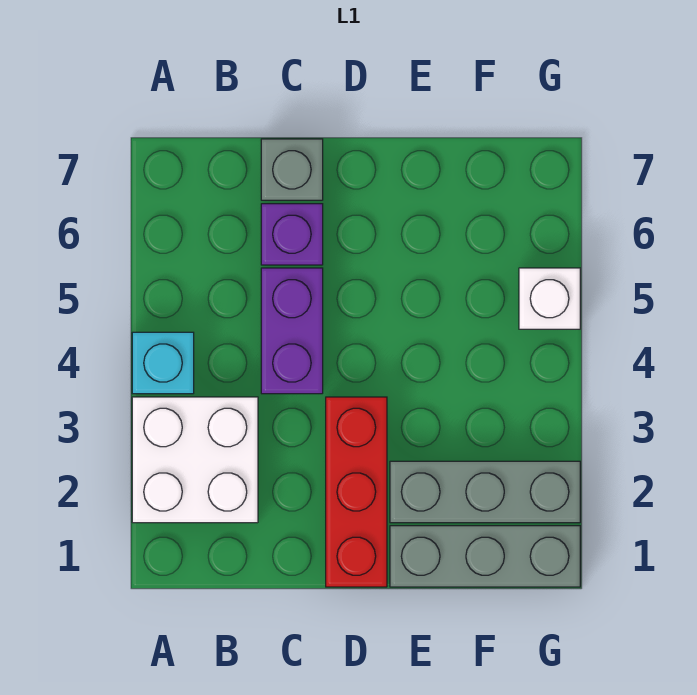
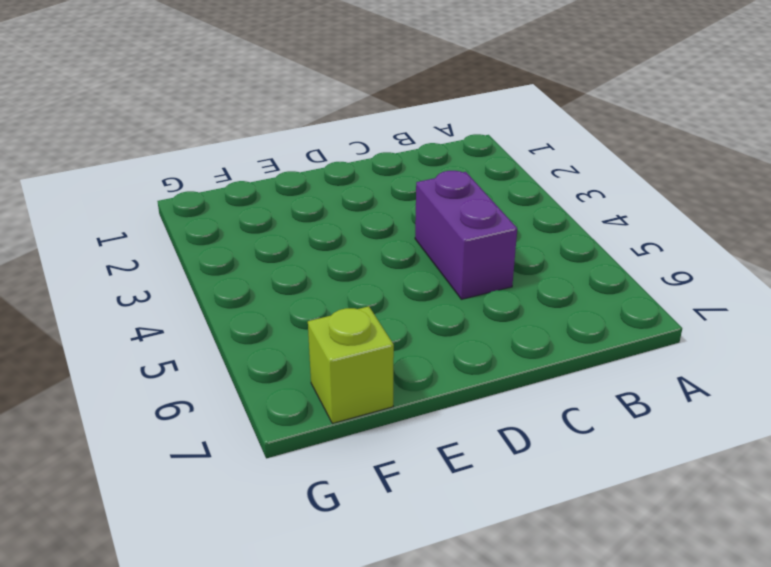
lime 1x1 brick [308,306,394,424] -> none
none -> white 2x2 brick [132,397,258,523]
none -> cyan 1x1 brick [132,332,194,394]

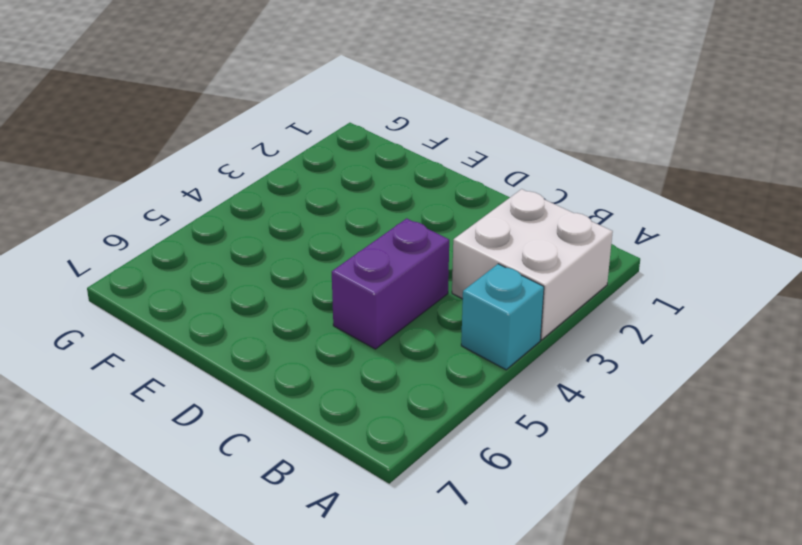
none -> purple 1x1 brick [261,204,323,265]
none -> grey 1x1 brick [261,139,323,200]

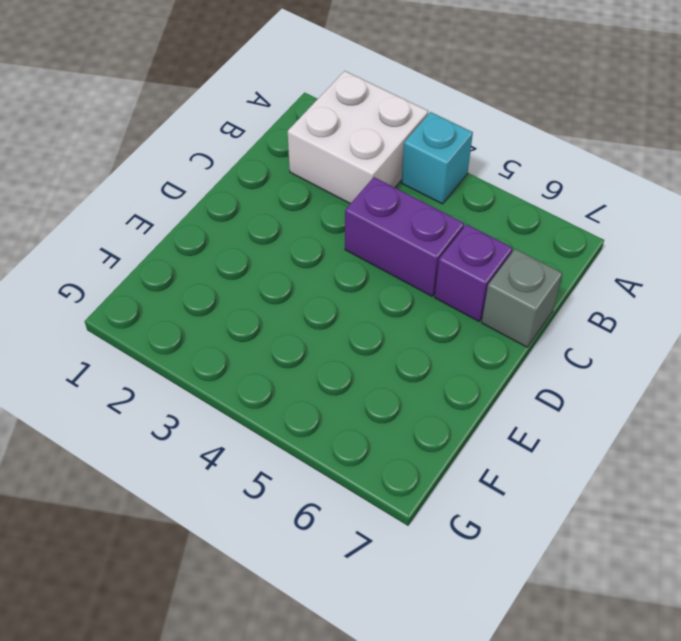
none -> red 1x3 brick [326,397,387,587]
none -> grey 1x3 brick [390,526,580,587]

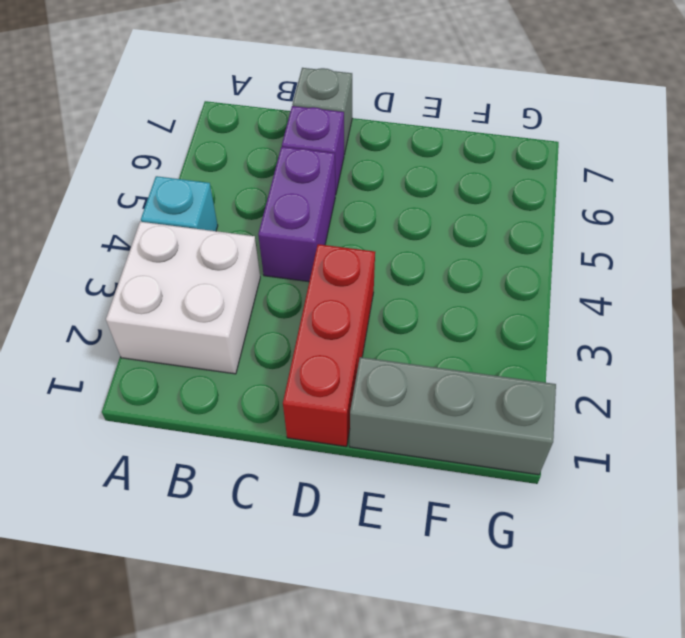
none -> grey 1x3 brick [390,461,580,523]
none -> white 1x1 brick [519,268,580,329]

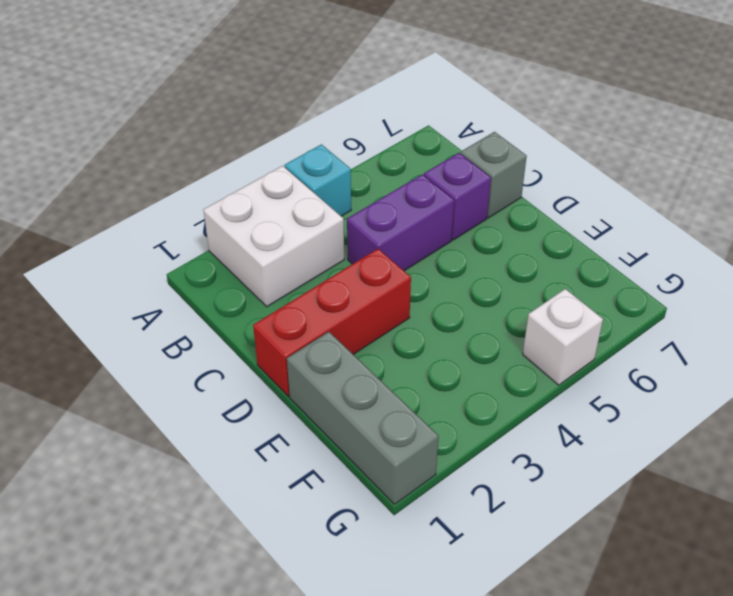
none -> grey 1x3 brick [390,461,580,523]

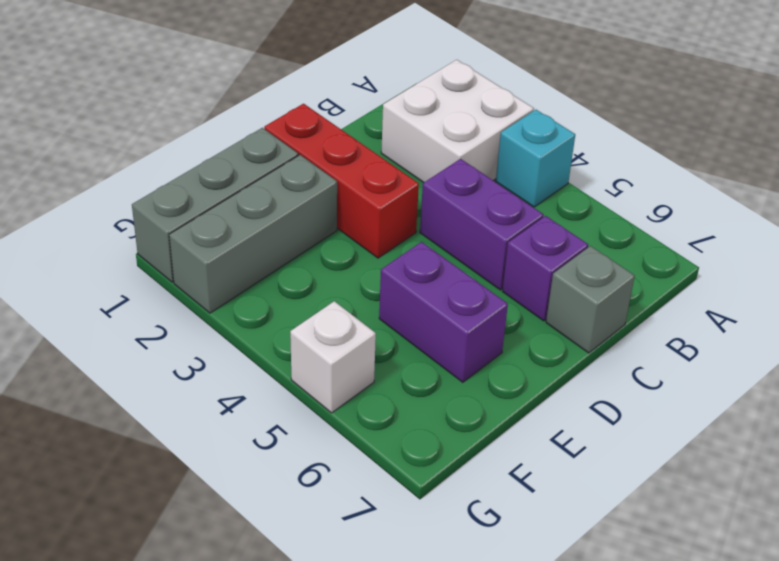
purple 1x2 brick [379,242,508,382] -> none

